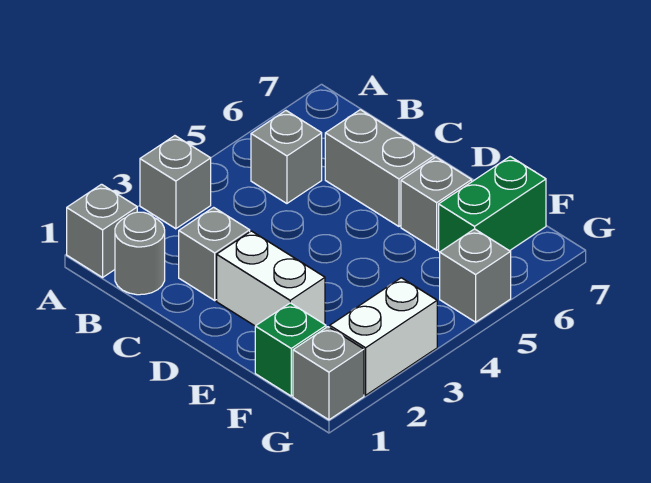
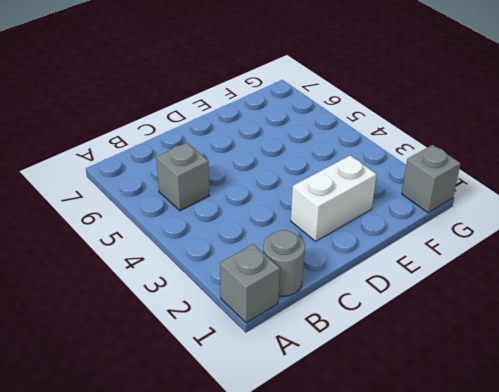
none -> grey 1x1 brick [140,136,211,229]
none -> grey 1x1 brick [179,207,250,300]
none -> grey 1x2 brick [325,110,434,226]

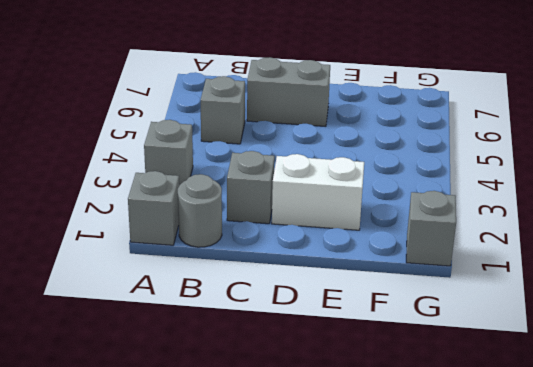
none -> grey 1x1 brick [401,157,472,250]
none -> green 1x1 brick [255,303,326,396]
none -> green 1x2 brick [439,157,546,252]

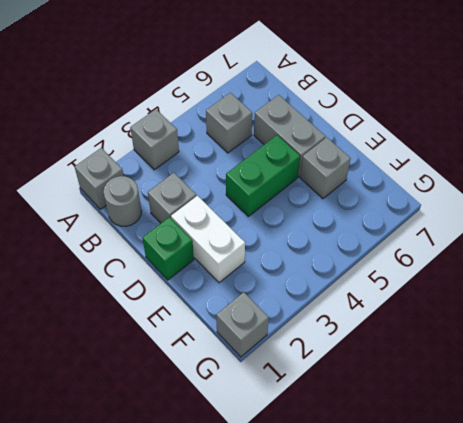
green 1x1 brick [142,217,194,280] -> green 1x1 brick moved to [255,303,326,396]
green 1x2 brick [226,135,300,216] -> green 1x2 brick moved to [439,157,546,252]
none -> white 1x2 brick [330,278,437,395]
none -> grey 1x1 brick [440,229,511,322]

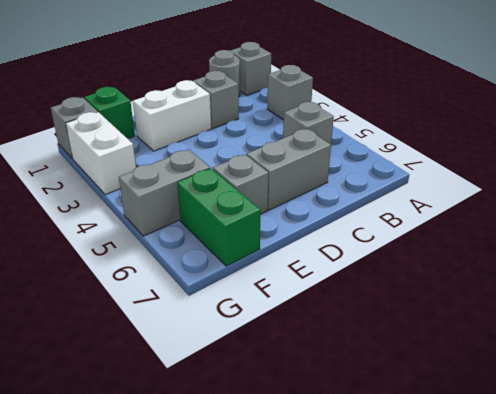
grey 1x2 brick [119,149,210,236] -> grey 1x1 brick [440,229,511,322]

